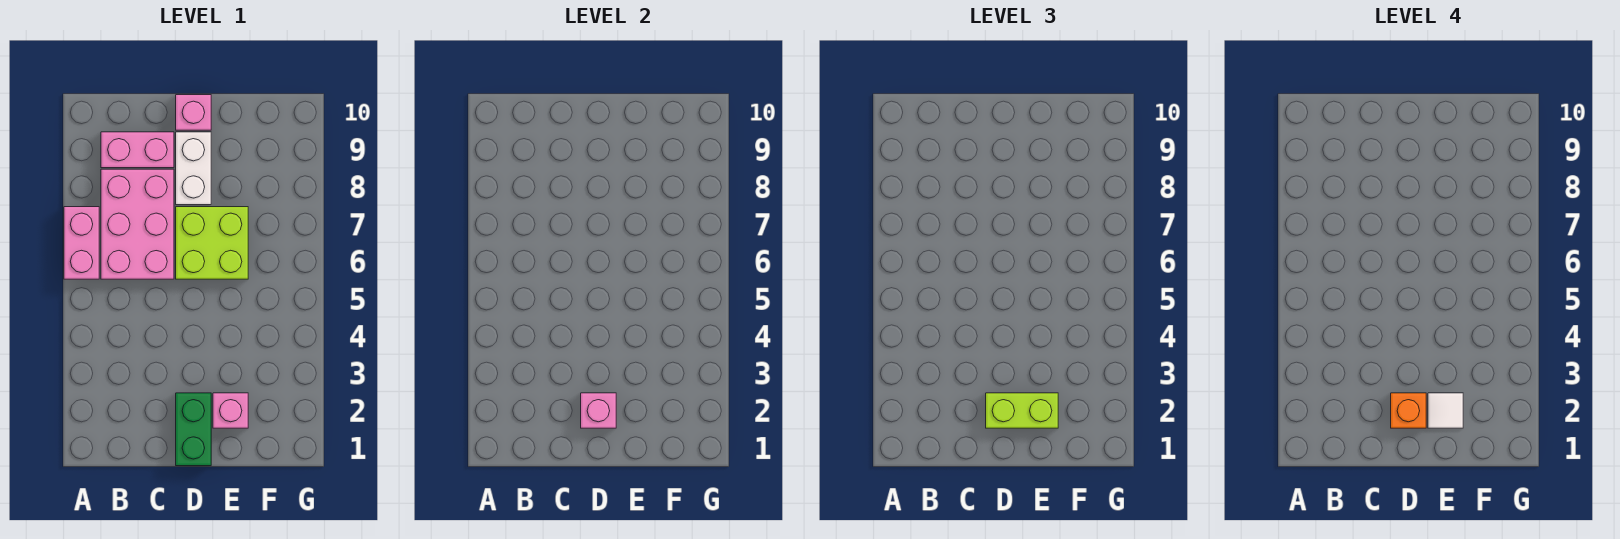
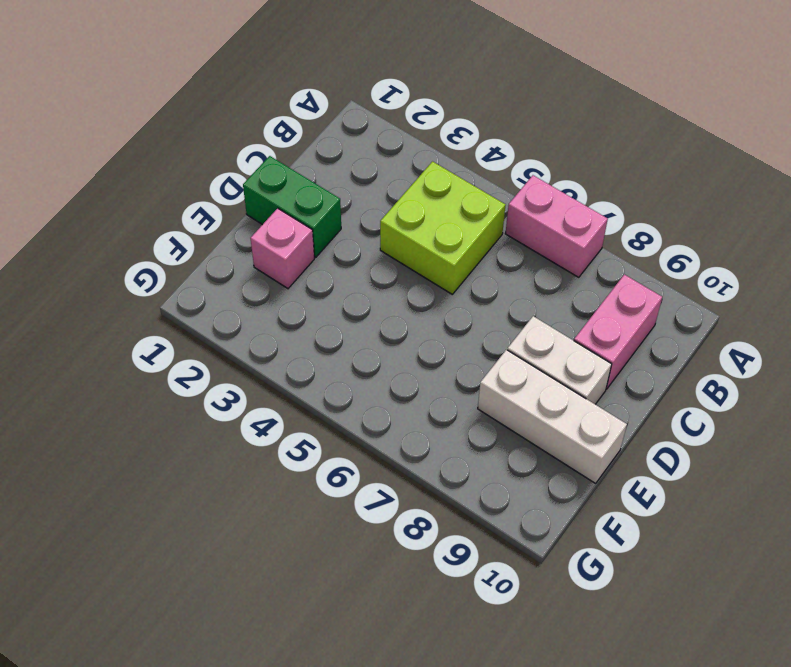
lime 2x2 brick [380,162,506,294] -> lime 2x2 brick moved to [176,207,248,279]
white 1x3 brick [478,350,627,483] -> none
none -> pink 2x3 brick [101,169,174,279]
none -> pink 1x1 brick [176,95,211,130]
none -> pink 1x1 brick [581,393,616,428]

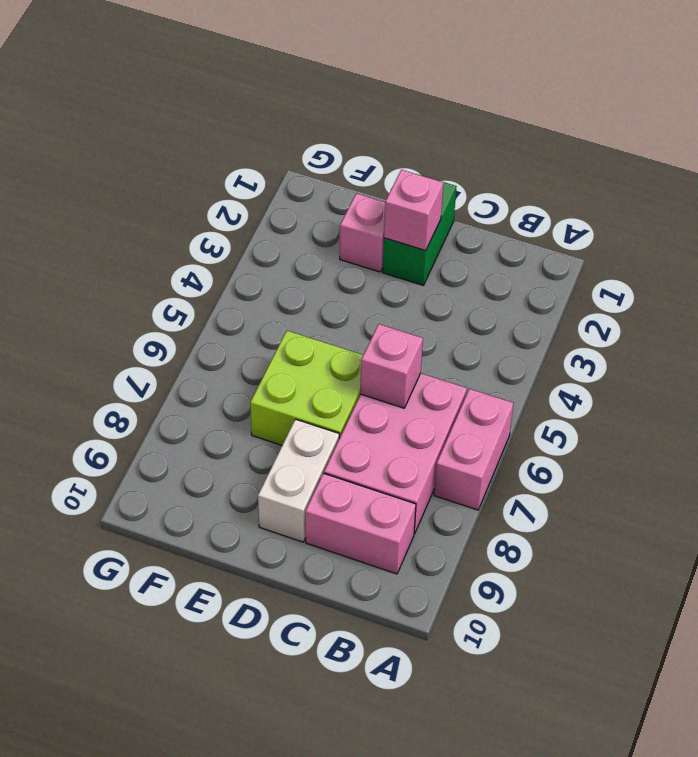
pink 1x1 brick [360,324,423,408] -> pink 1x1 brick moved to [176,95,211,130]
none -> lime 1x2 brick [986,393,1058,428]
none -> orange 1x1 brick [1391,393,1426,428]
none -> white 1x1 tile [1428,393,1463,428]

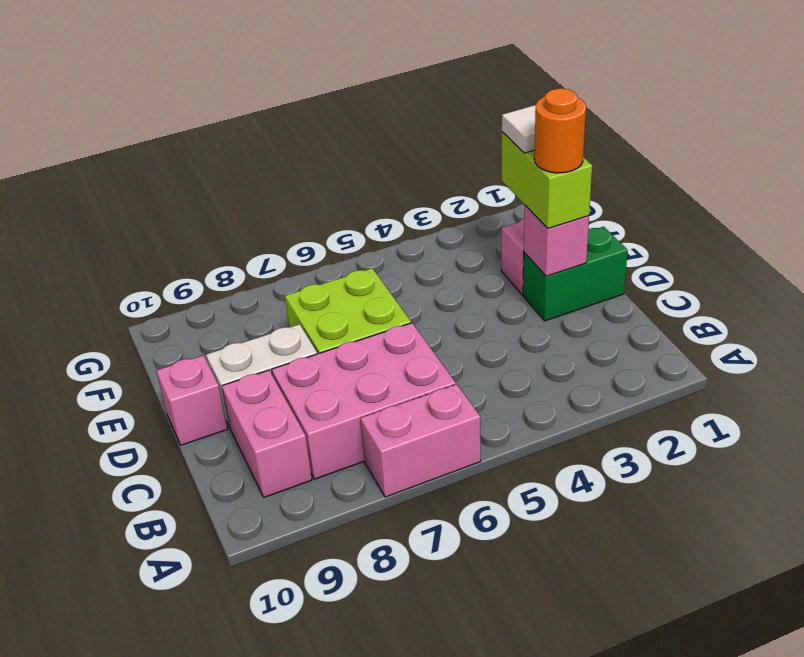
orange 1x1 round brick [534,89,586,173] -> orange 1x1 brick [1391,393,1426,428]

